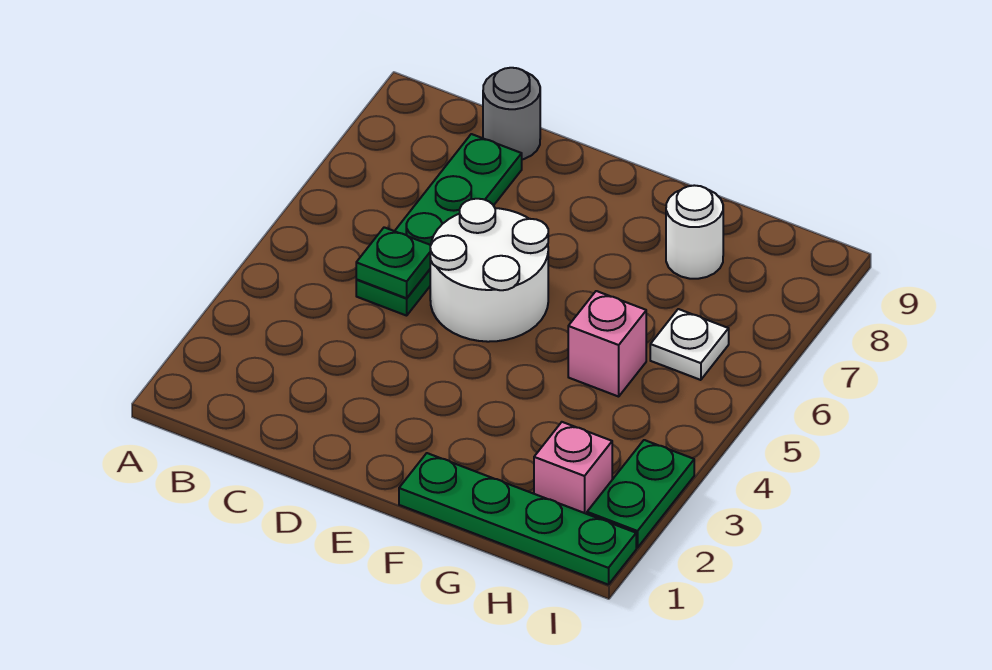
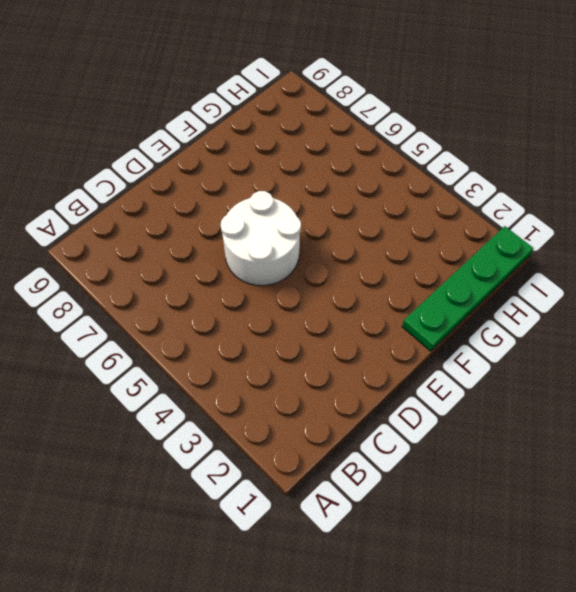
none -> green 1x4 plate [356,134,522,316]
none -> grey 1x1 round brick [483,68,540,159]

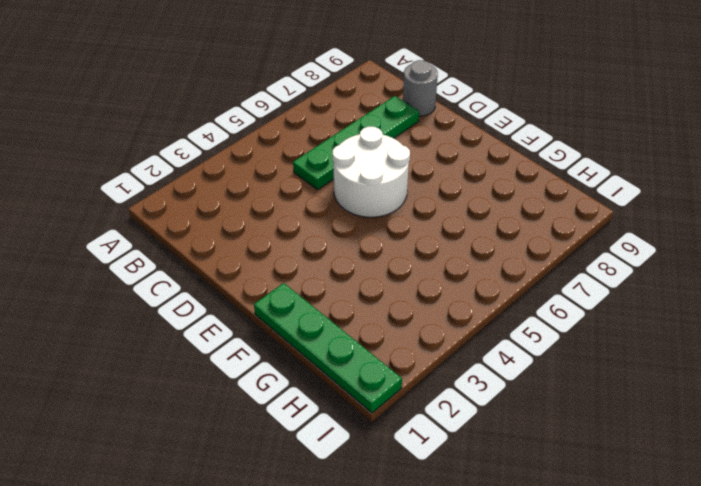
none -> pink 1x1 brick [568,291,646,397]
none -> white 1x1 round brick [666,185,723,279]

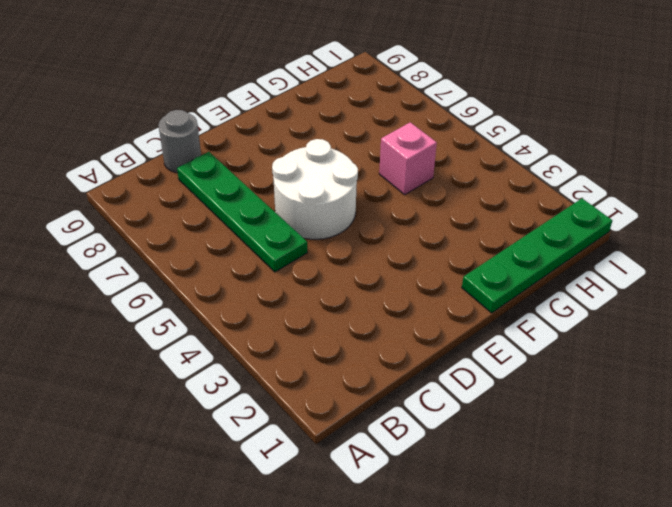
none -> white 1x1 round brick [666,185,723,279]
none -> pink 1x1 brick [534,422,612,514]

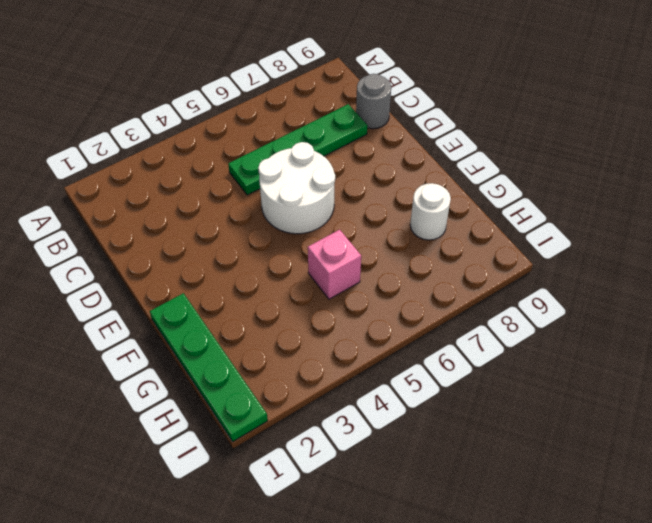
none -> pink 1x1 brick [534,422,612,514]
none -> white 1x1 plate [650,309,729,380]

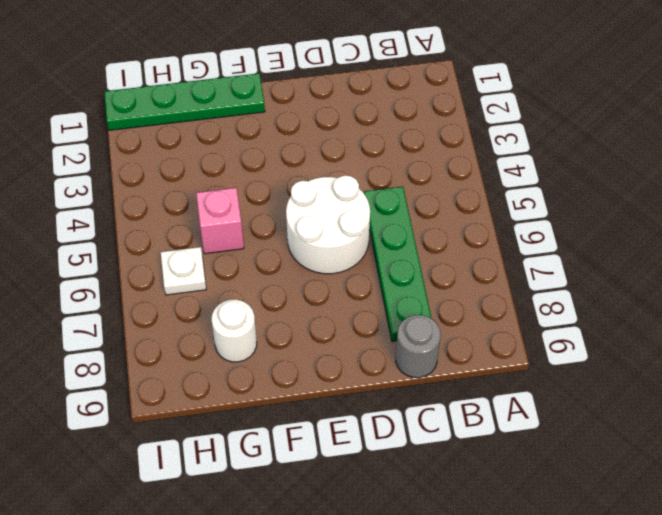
none -> pink 1x1 brick [534,422,612,514]
none -> green 1x2 plate [587,440,694,548]

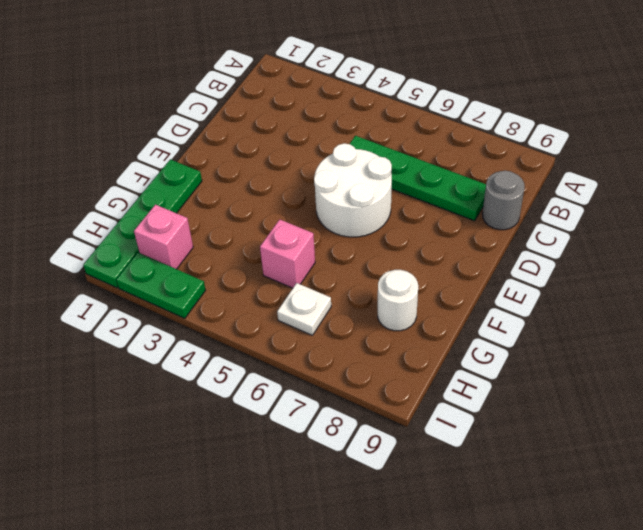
none -> green 1x1 plate [356,227,431,298]

